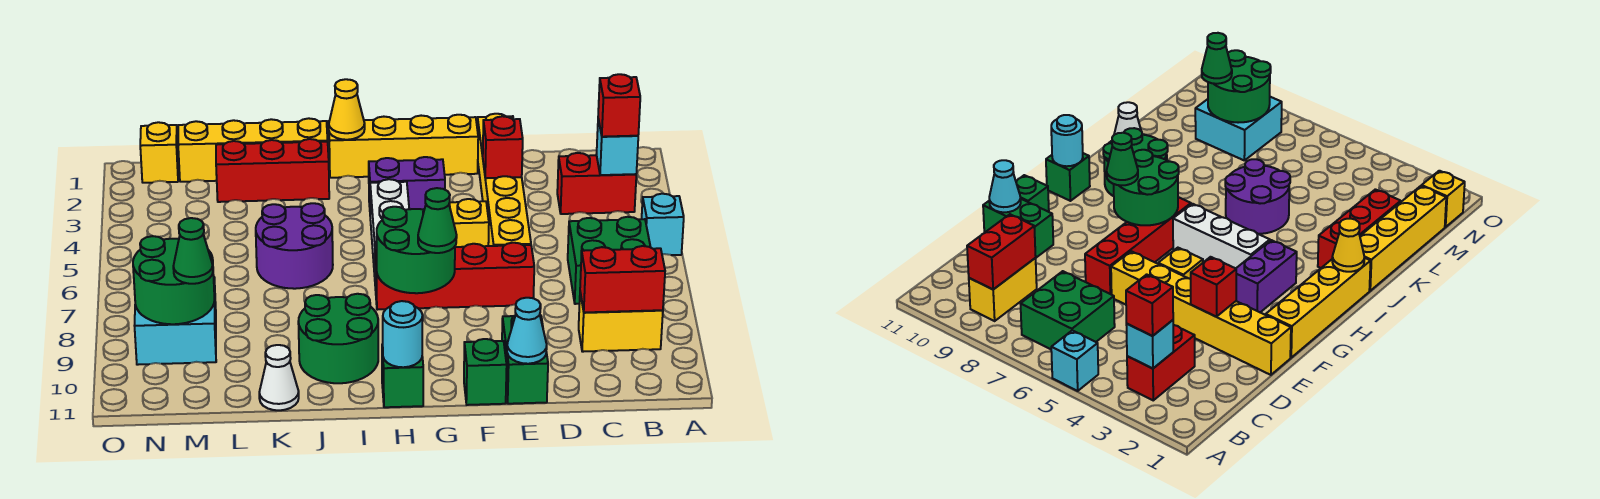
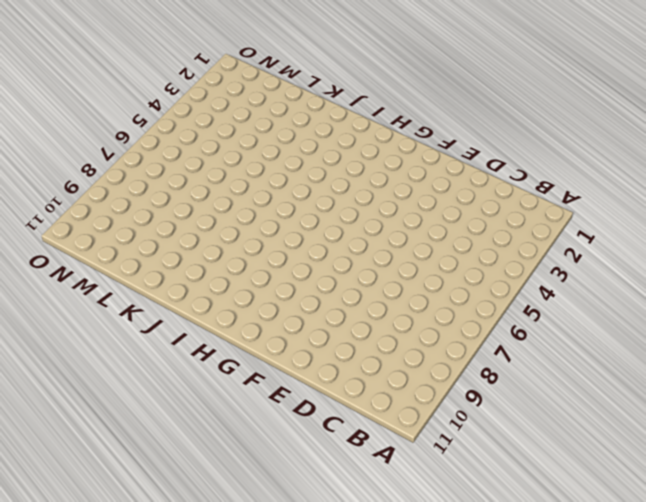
none -> cyan 1x1 brick [642,194,684,255]
none -> red 1x2 brick [557,153,636,214]
none -> green 2x2 brick [568,217,650,304]
none -> yellow 1x2 brick [579,293,663,352]

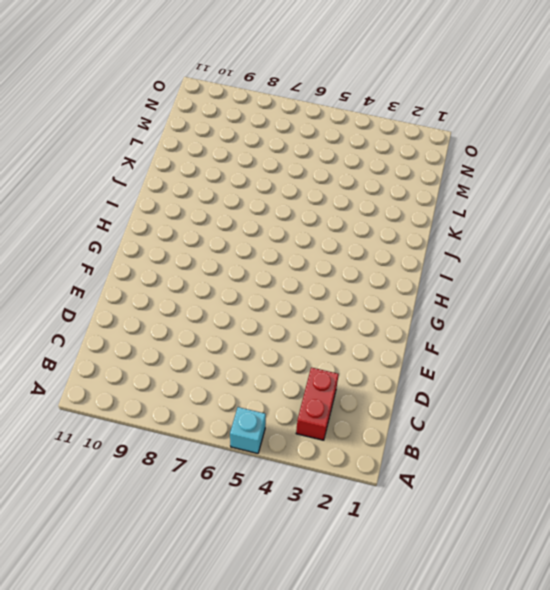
none -> green 2x2 brick [568,217,650,304]
none -> yellow 1x2 brick [579,293,663,352]
none -> yellow 1x6 brick [477,114,531,246]
none -> red 1x4 brick [375,243,534,310]

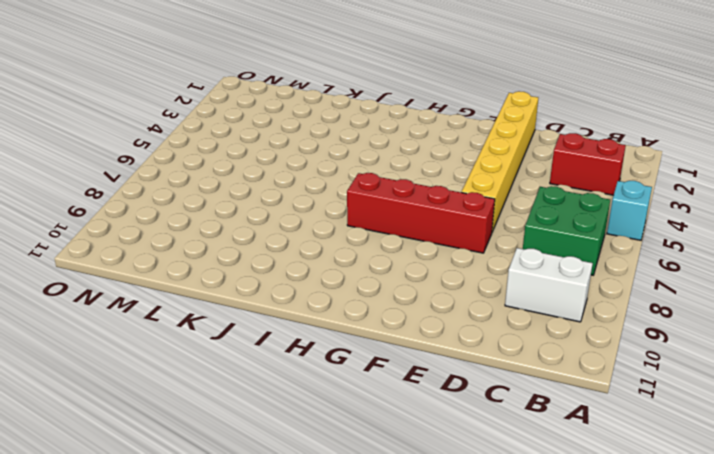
white 1x2 brick [505,248,593,322] -> yellow 1x2 brick [579,293,663,352]
none -> green 1x2 brick [502,315,548,404]
none -> yellow 1x4 brick [328,115,478,178]
none -> yellow 1x1 brick [449,199,489,247]
none -> green 1x1 brick [464,339,507,405]

